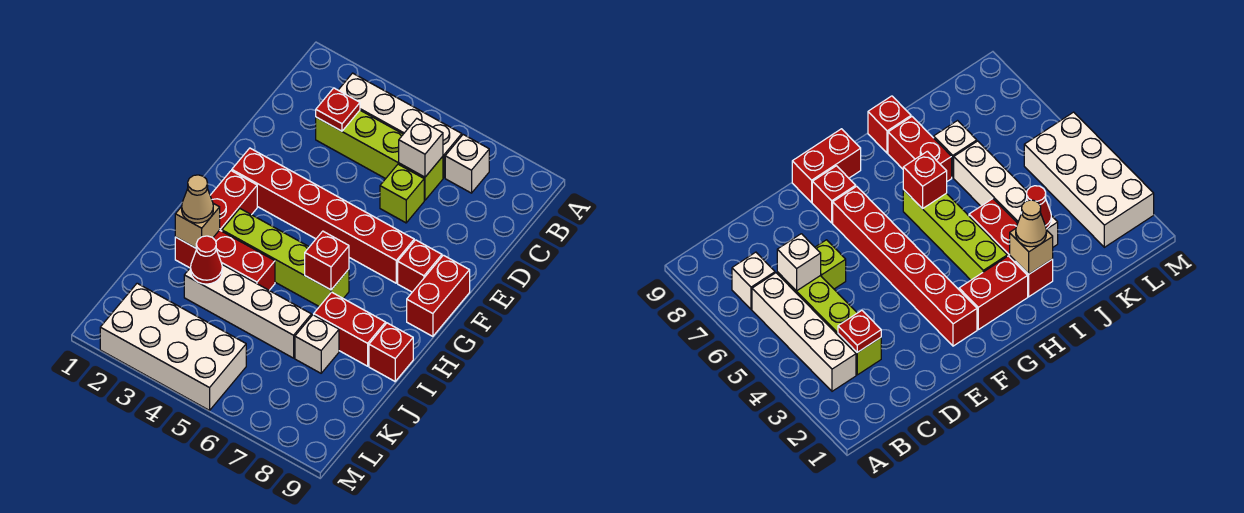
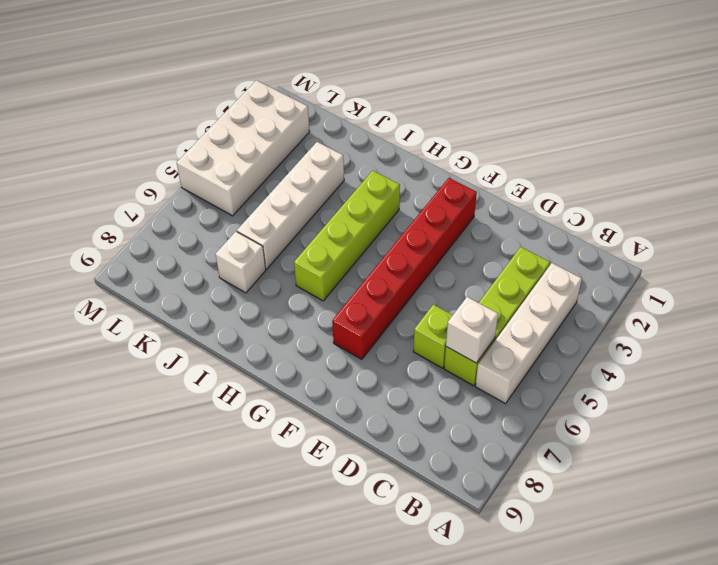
none -> white 1x1 brick [445,135,489,193]
none -> red 1x1 brick [398,240,442,292]
none -> red 1x2 brick [407,255,470,336]

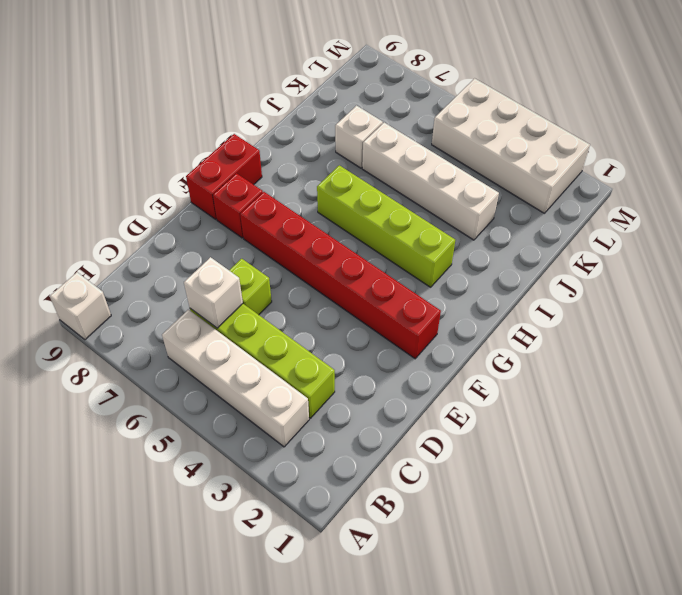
white 1x1 brick [50,272,111,340] -> white 1x1 brick moved to [445,135,489,193]
none -> red 1x2 brick [210,171,257,231]
none -> red 1x3 brick [175,230,275,290]
none -> red 1x2 brick [314,292,386,366]

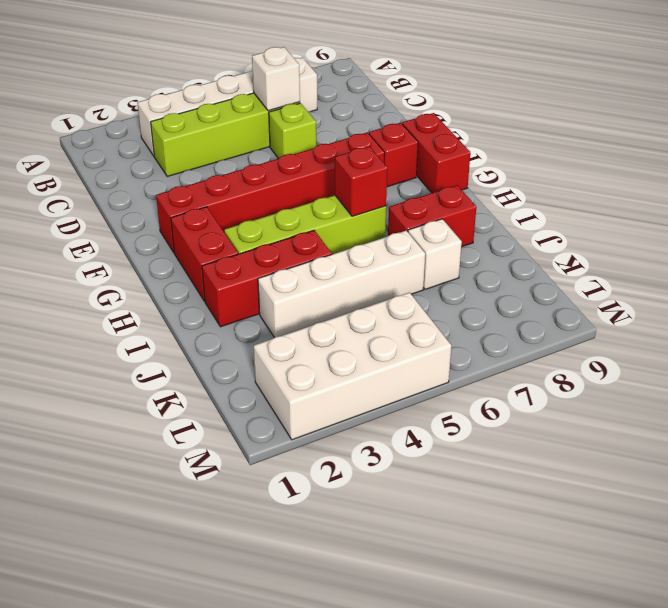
none -> red 1x1 brick [369,323,413,381]
none -> red 1x1 plate [316,88,360,131]
none -> tan 1x1 brick [175,203,220,248]

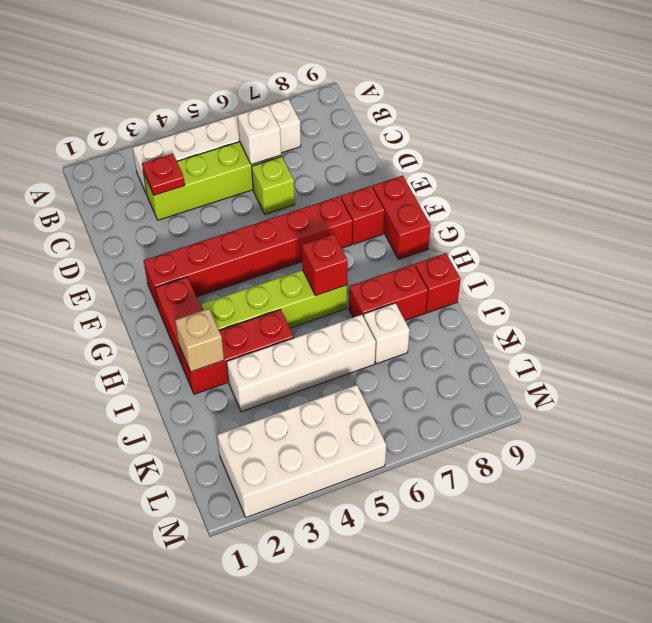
none -> red 1x1 cone [191,236,222,284]
none -> tan 1x1 cone [182,175,213,223]

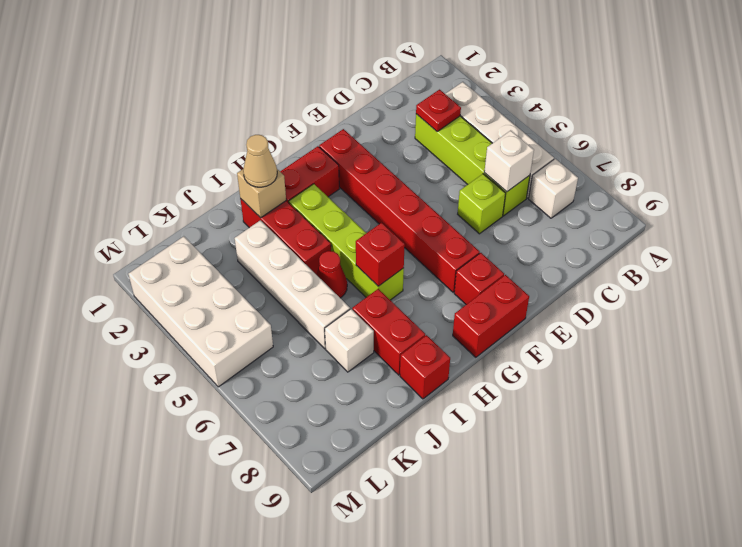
red 1x1 cone [316,251,347,298] -> red 1x1 cone moved to [191,236,222,284]

